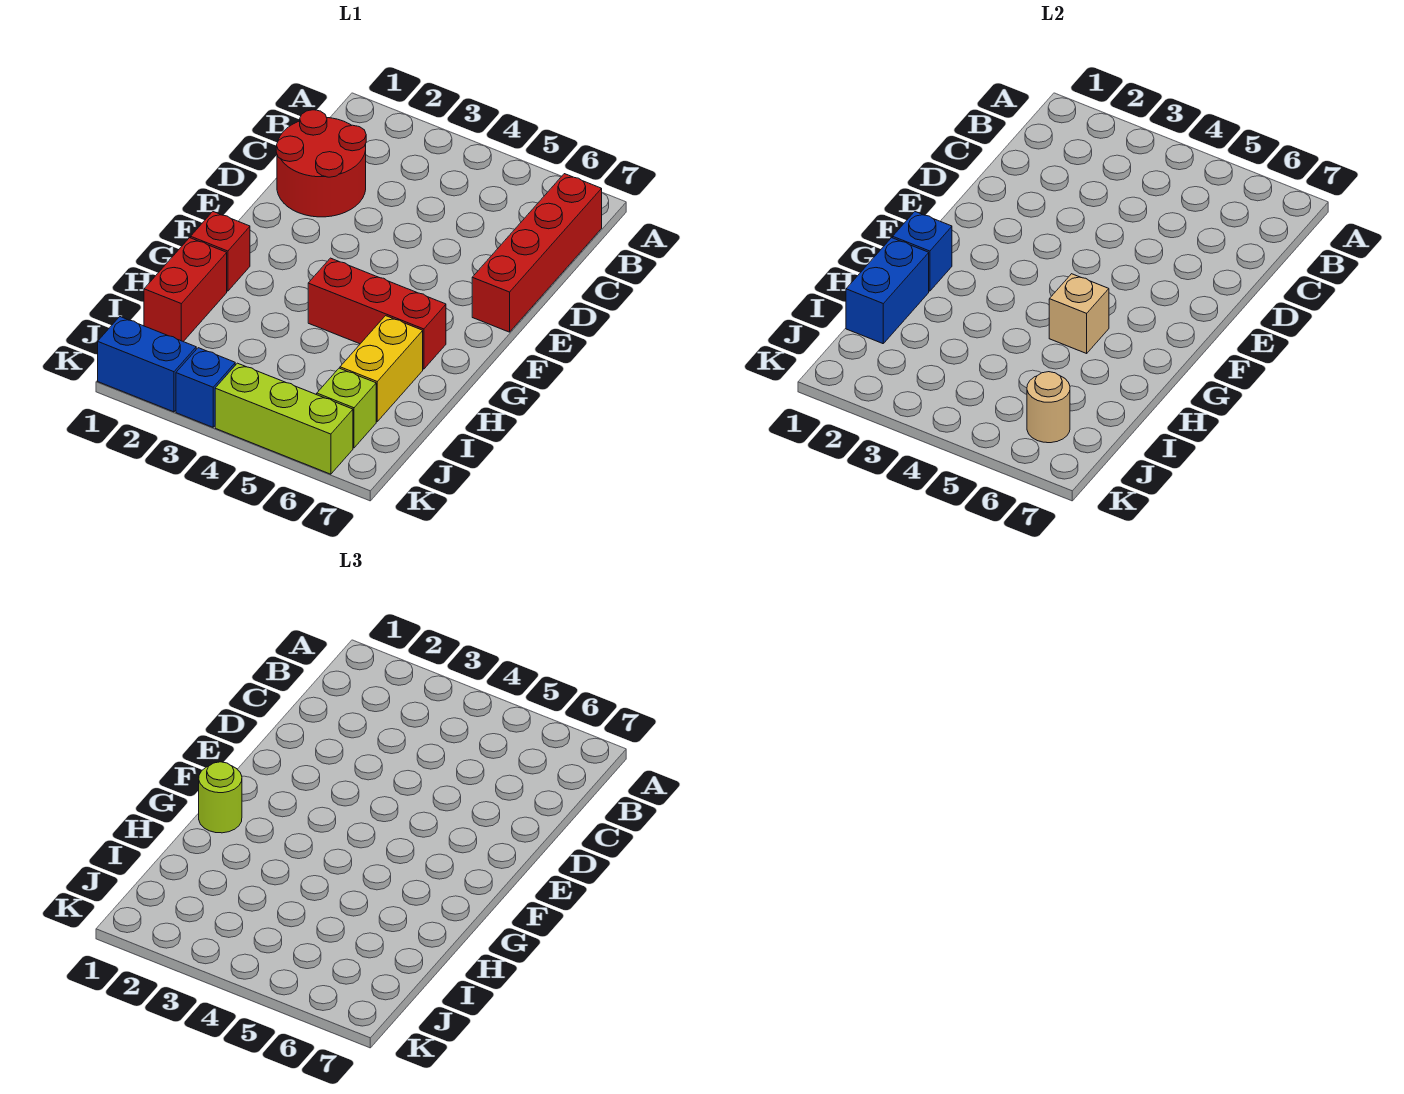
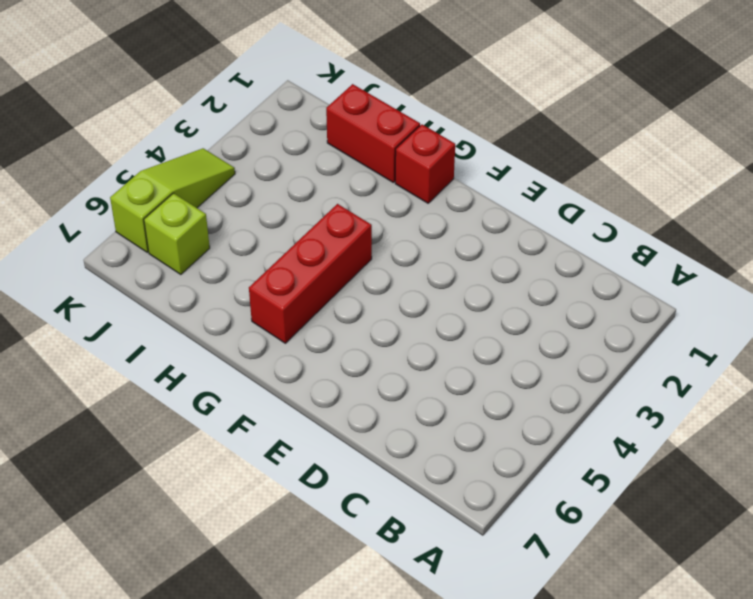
lime 1x3 slope [110,148,235,252] -> lime 1x3 brick [215,363,353,474]
none -> red 1x4 brick [472,174,602,332]
none -> red 2x2 round brick [276,110,366,217]
none -> yellow 1x2 brick [340,316,423,421]

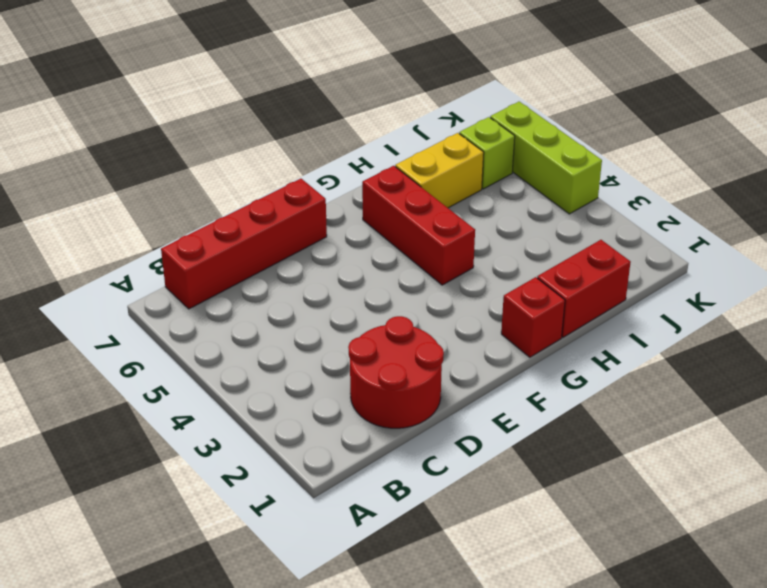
none -> blue 1x2 brick [98,317,196,412]
none -> blue 1x1 brick [176,348,235,427]
none -> blue 1x1 brick [893,212,952,291]

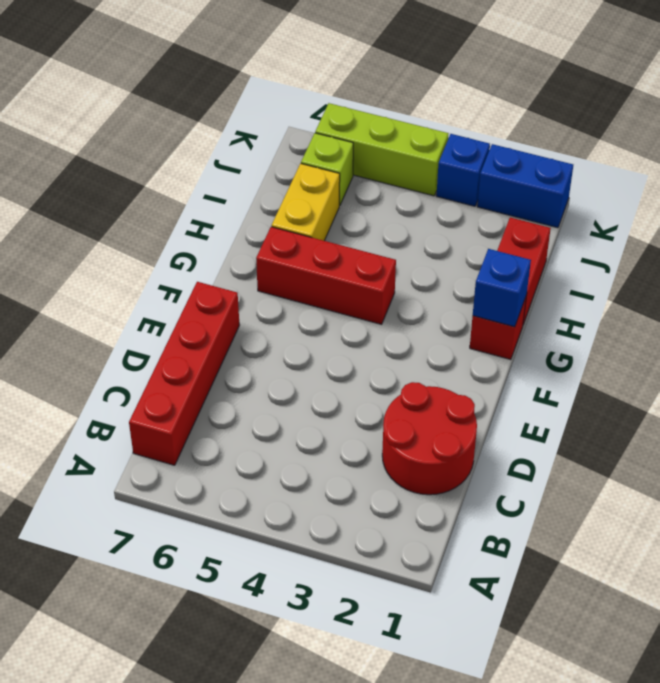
none -> tan 1x1 brick [1049,274,1109,353]
none -> blue 1x2 brick [846,238,929,344]
none -> tan 1x1 round brick [1027,372,1070,443]

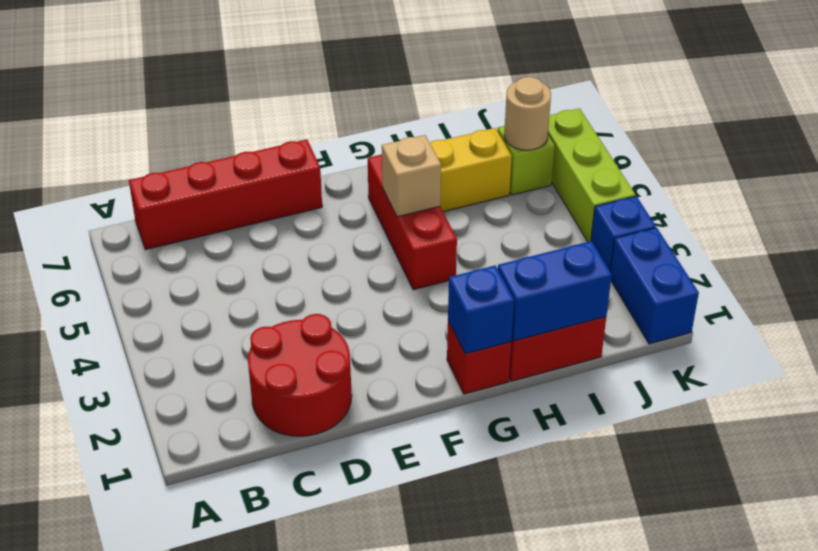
none -> lime 1x1 round brick [199,762,242,833]

